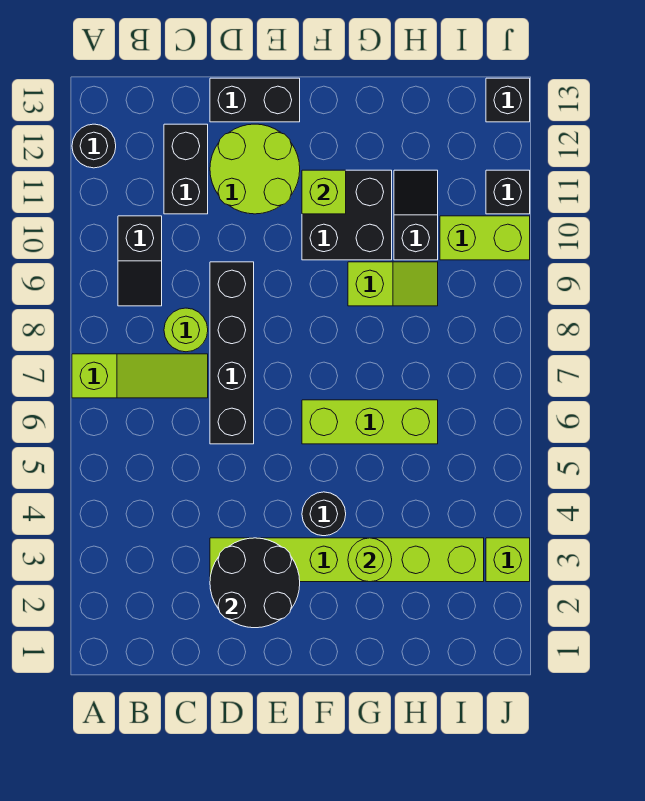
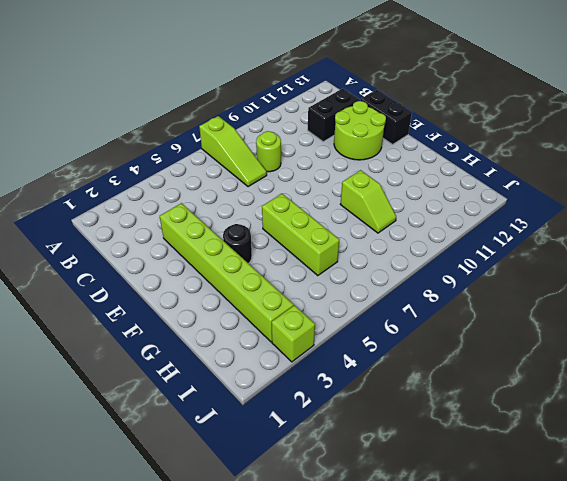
none -> black 1x1 round brick [72,124,116,168]
none -> black 1x2 slope [118,216,162,306]
none -> black 1x4 brick [210,262,254,444]

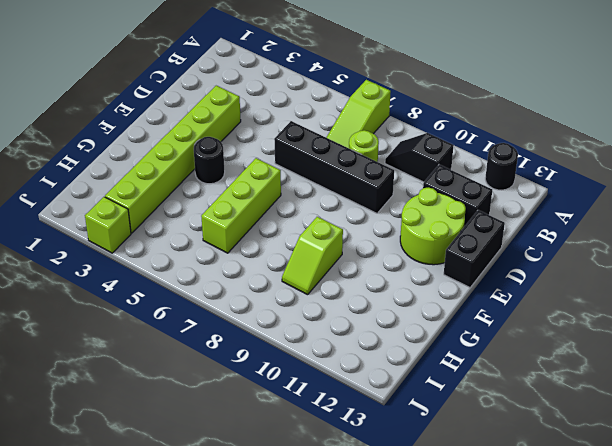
none -> black 2x2 brick [302,170,392,260]
none -> black 1x2 slope [394,170,438,260]
none -> lime 1x2 brick [440,216,530,260]

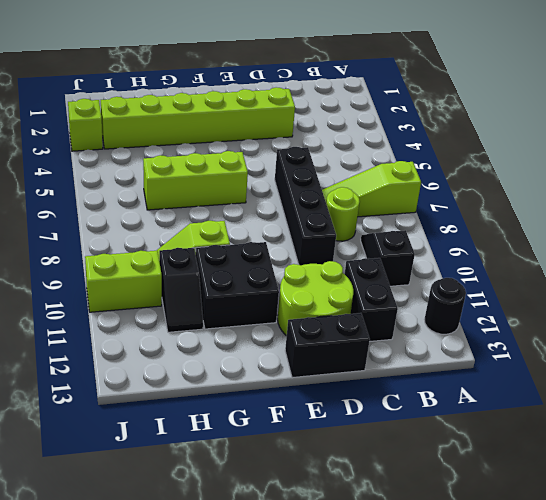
none -> black 1x1 round brick [302,492,346,536]
none -> black 1x1 brick [486,170,530,214]
none -> black 1x1 brick [486,78,530,122]

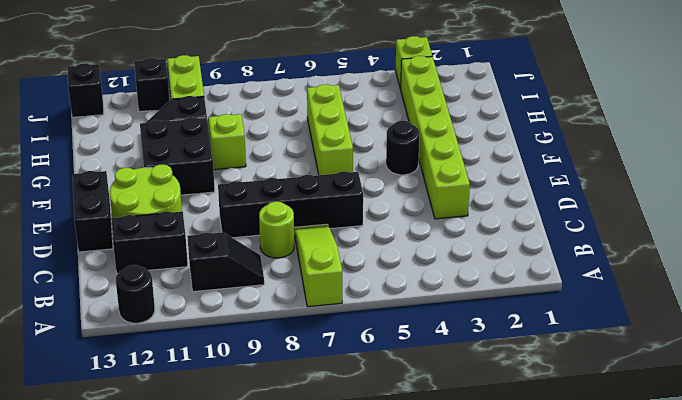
none -> black 2x2 round brick [210,538,300,628]
none -> lime 1x1 brick [302,170,346,214]
none -> lime 1x1 round brick [348,538,392,582]

